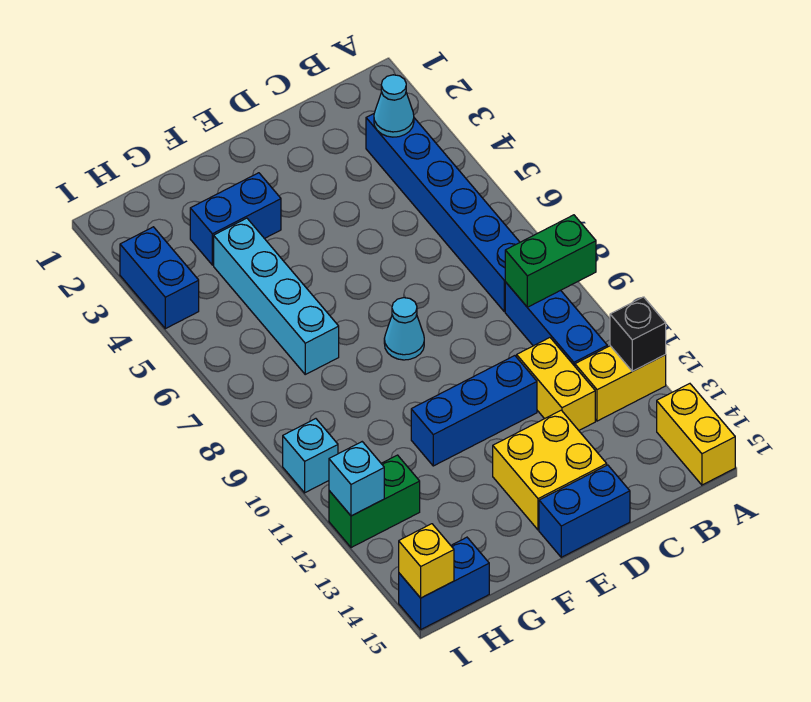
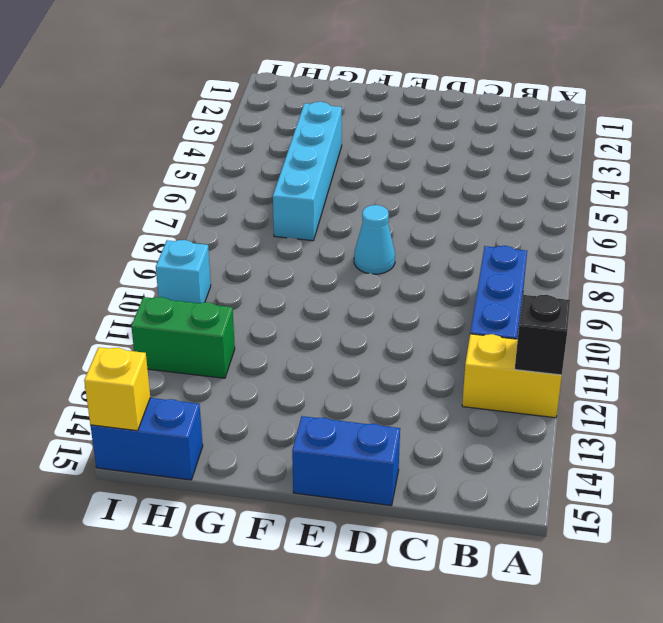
none -> yellow 1x2 brick [657,384,735,485]
none -> blue 1x6 brick [366,114,520,311]
none -> yellow 1x2 brick [517,338,595,430]

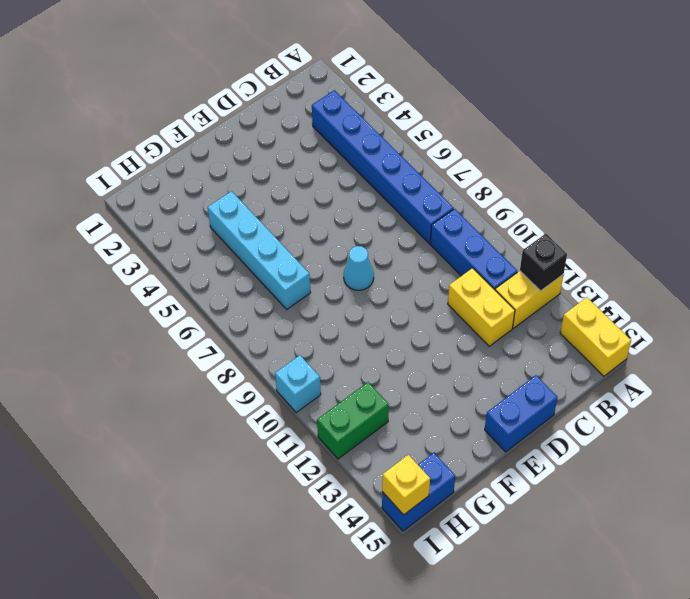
none -> blue 1x3 brick [411,356,537,466]
none -> yellow 2x2 brick [493,410,607,530]
none -> blue 1x2 brick [190,173,281,265]

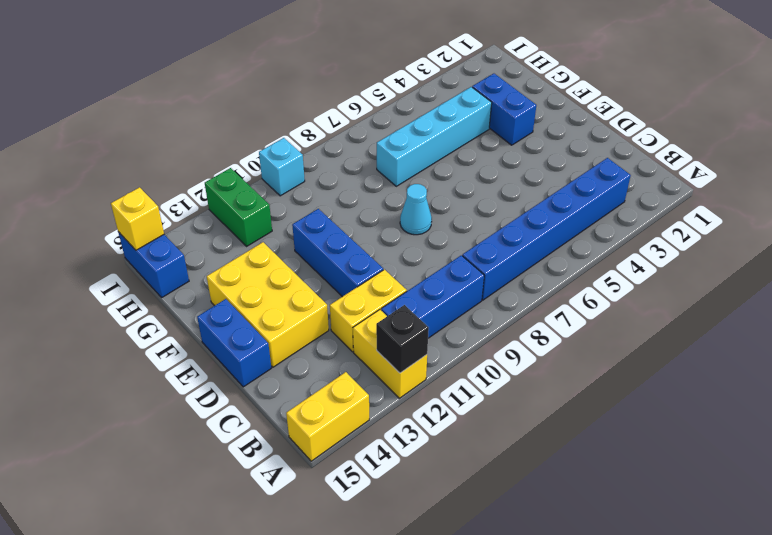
yellow 2x3 brick [207,242,329,367] -> yellow 2x2 brick [493,410,607,530]
none -> blue 1x2 brick [120,227,199,329]
none -> green 1x2 brick [505,215,596,307]
none -> cyan 1x1 cone [374,75,414,137]

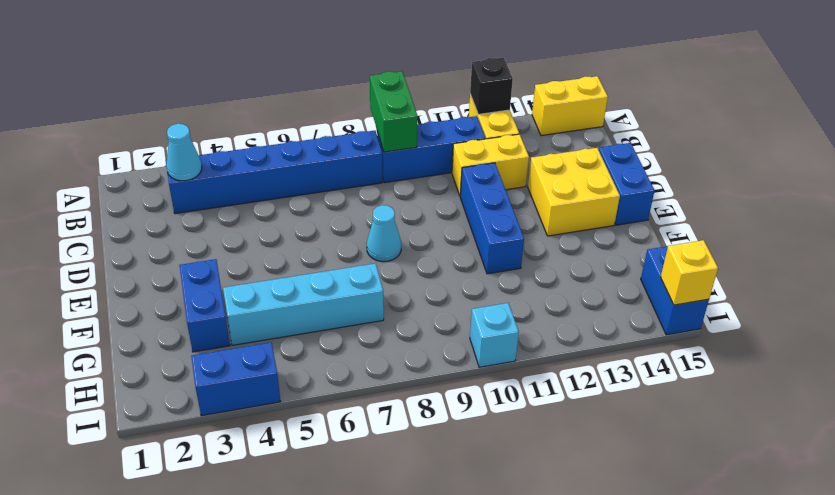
none -> green 1x2 brick [329,455,420,548]
none -> cyan 1x1 brick [329,442,384,516]

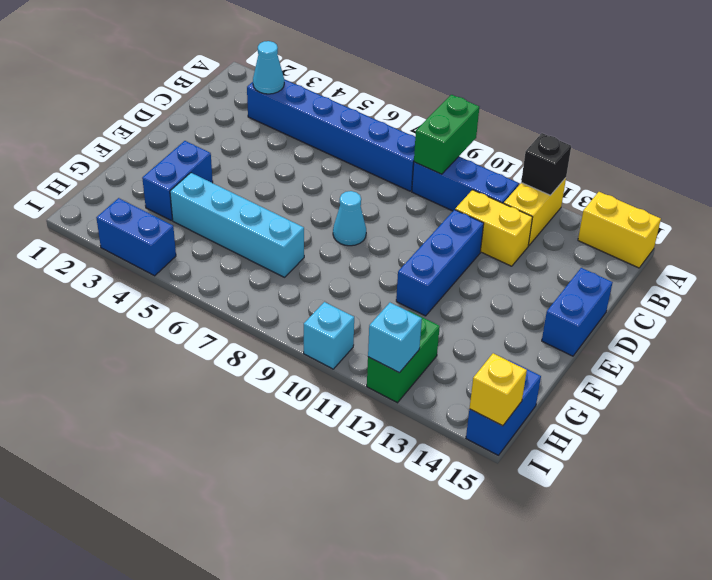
none -> yellow 2x2 brick [493,410,607,530]

